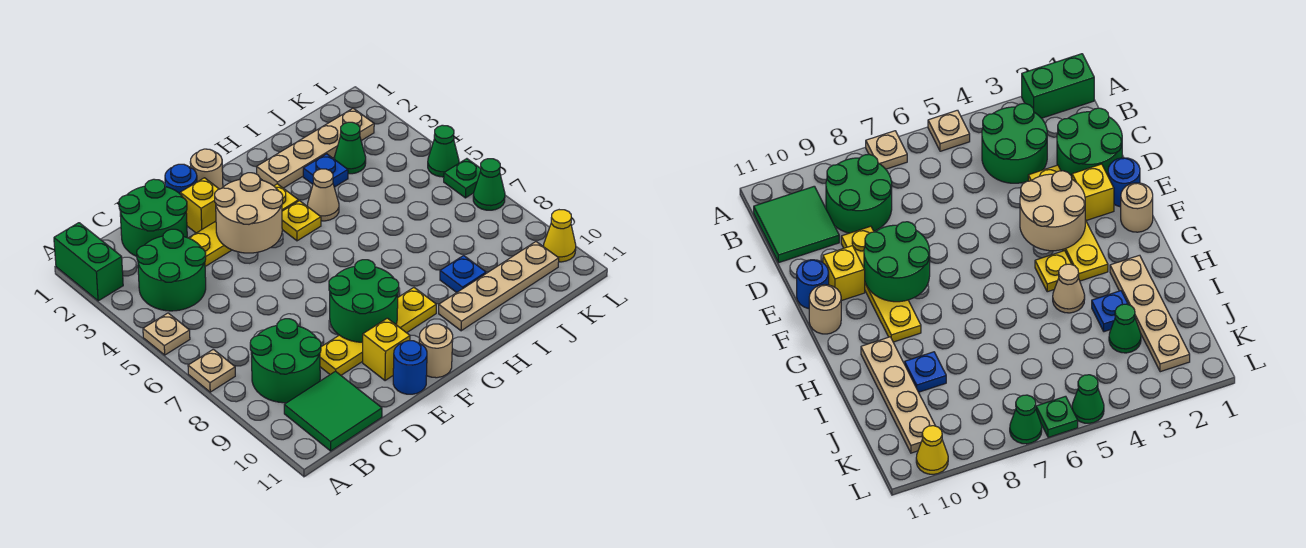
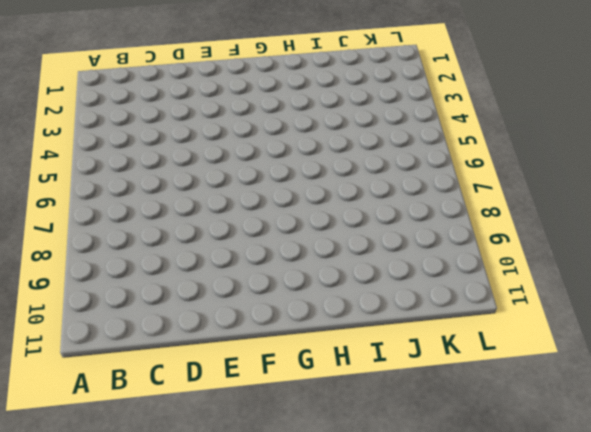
none -> green 1x2 brick [54,223,123,301]
none -> tan 1x1 plate [143,313,190,355]
none -> tan 1x1 plate [188,349,235,392]

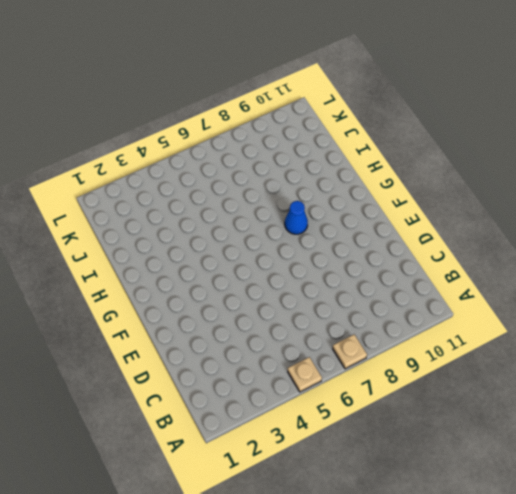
blue 1x1 cone [285,201,308,234] -> none
none -> green 1x2 brick [54,223,123,301]
none -> green 2x2 round brick [137,229,206,311]
none -> green 2x2 round brick [250,319,321,403]

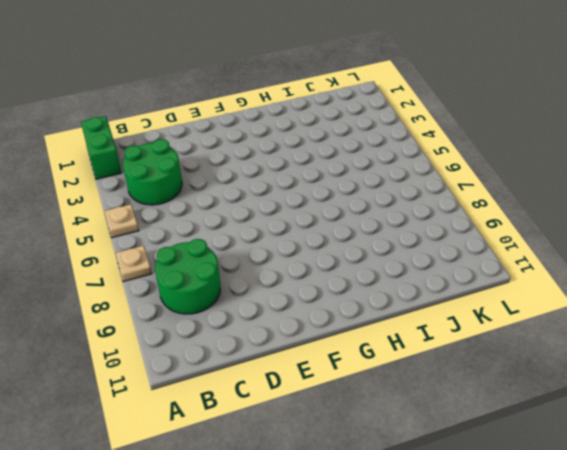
none -> green 2x2 tile [284,371,382,451]
none -> green 2x2 round brick [119,179,187,256]
none -> yellow 1x4 plate [189,184,298,266]

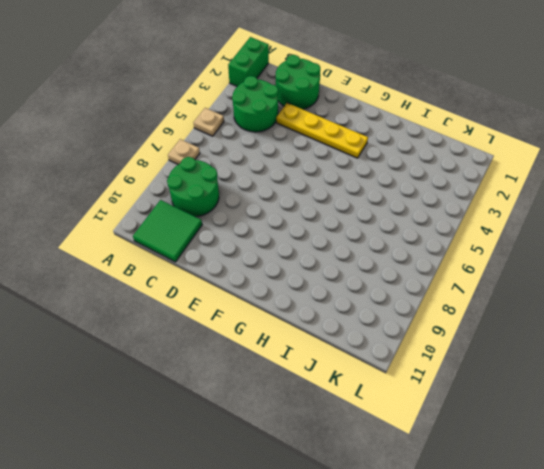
none -> yellow 1x4 plate [320,288,436,375]
none -> blue 1x1 round brick [165,164,197,194]
none -> yellow 1x1 brick [180,178,219,233]

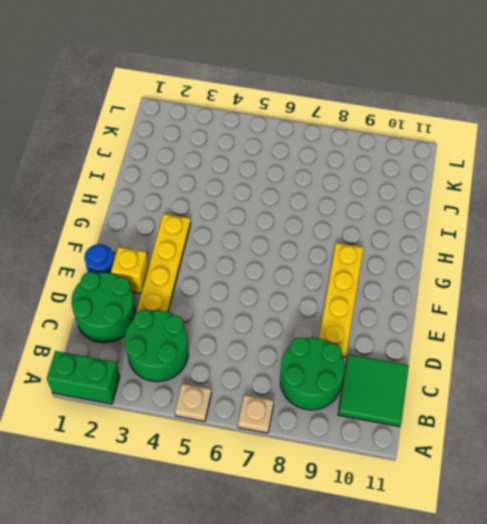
none -> yellow 1x1 brick [363,318,410,381]
none -> blue 1x1 round brick [393,341,427,394]
none -> tan 1x1 round brick [190,149,223,189]

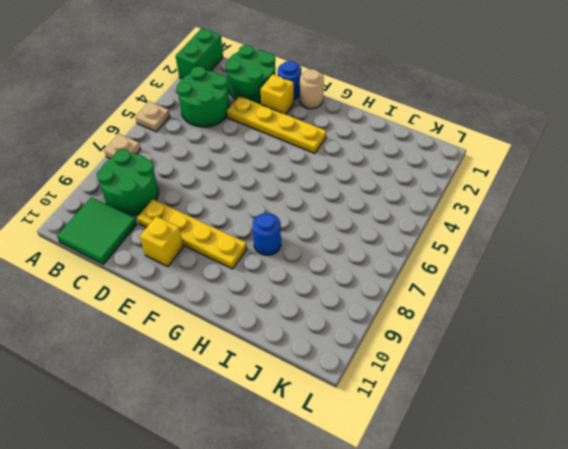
blue 1x1 round brick [253,213,281,255] -> blue 1x1 round brick moved to [393,341,427,394]
none -> tan 1x1 round brick [419,324,453,378]
none -> yellow 1x1 plate [282,201,321,241]
none -> tan 1x4 plate [257,108,374,188]

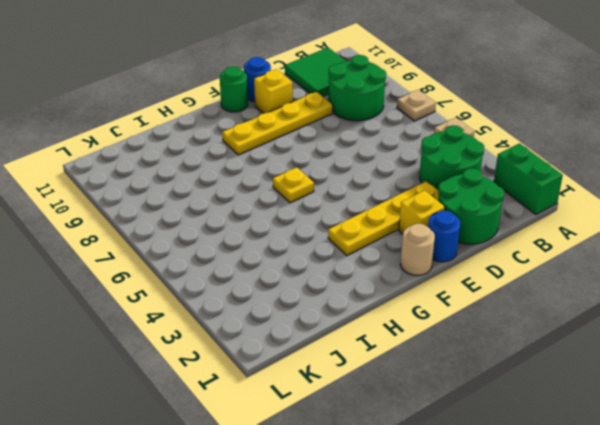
green 1x1 round brick [220,66,248,112] -> tan 1x1 round brick [419,324,453,378]
yellow 1x1 plate [273,167,314,203] -> yellow 1x1 plate moved to [282,201,321,241]
none -> tan 1x4 plate [257,108,374,188]
none -> tan 1x1 cone [307,169,339,221]
none -> tan 1x4 plate [439,242,559,331]

